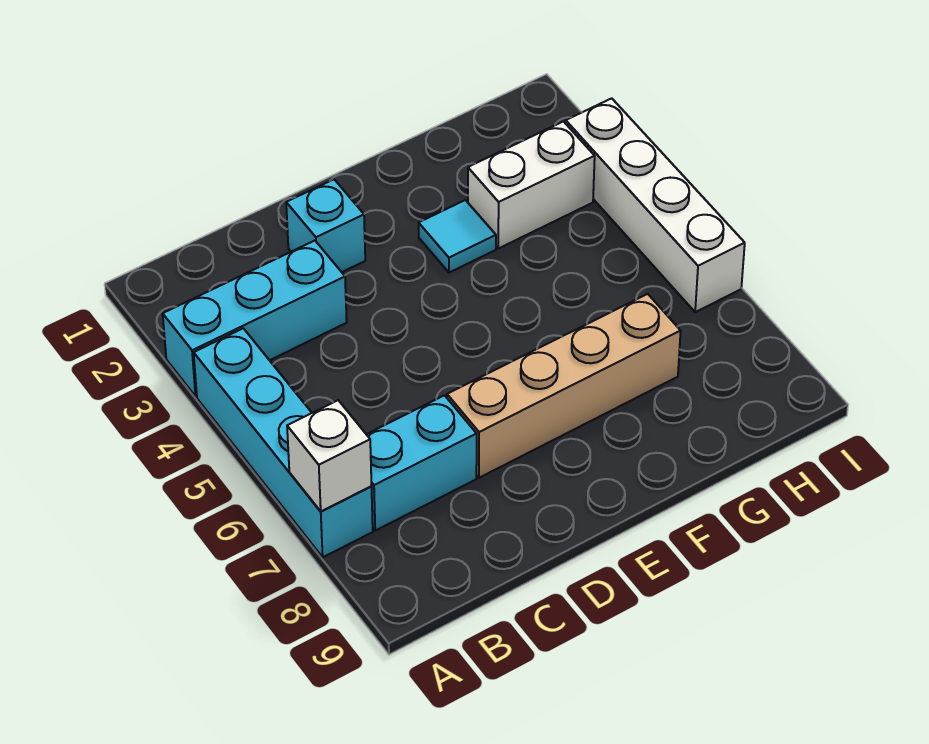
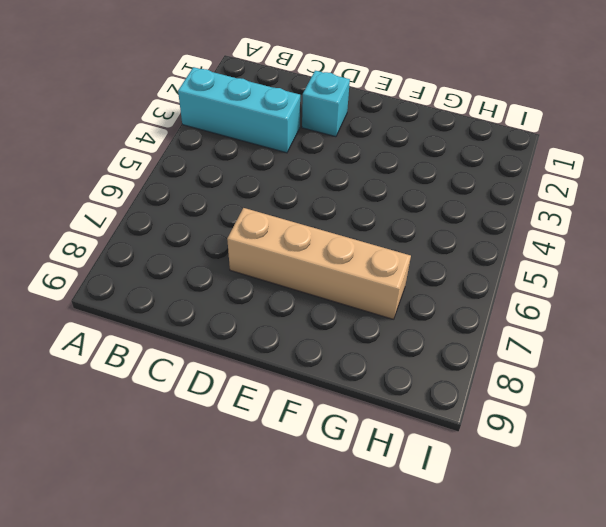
none -> cyan 1x4 brick [194,328,373,557]
none -> cyan 1x2 brick [366,395,477,531]

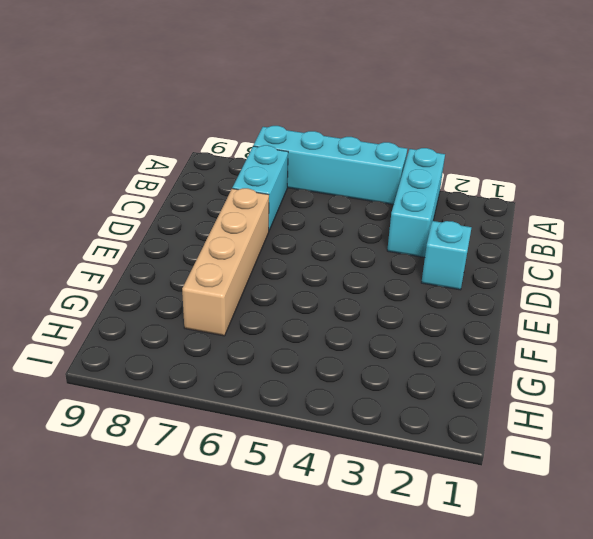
none -> cyan 1x1 tile [419,200,496,273]
none -> white 1x2 brick [468,122,595,249]

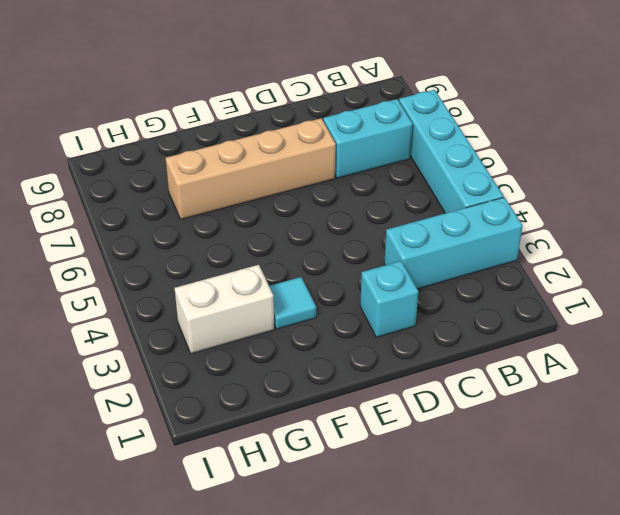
none -> white 1x4 brick [566,98,745,312]
none -> white 1x1 brick [287,400,371,511]

